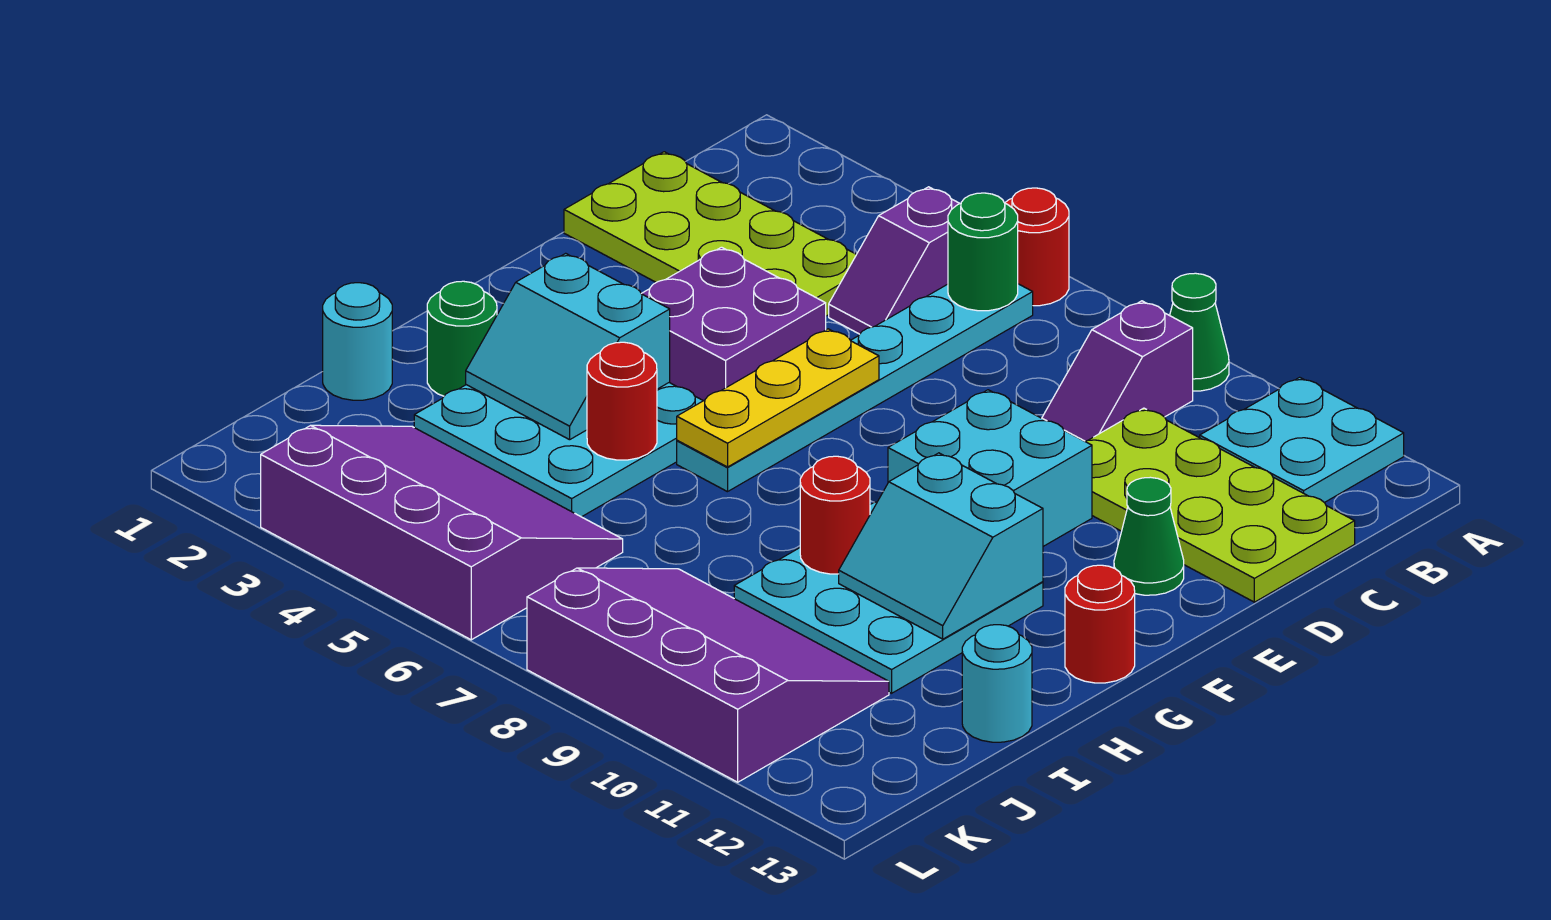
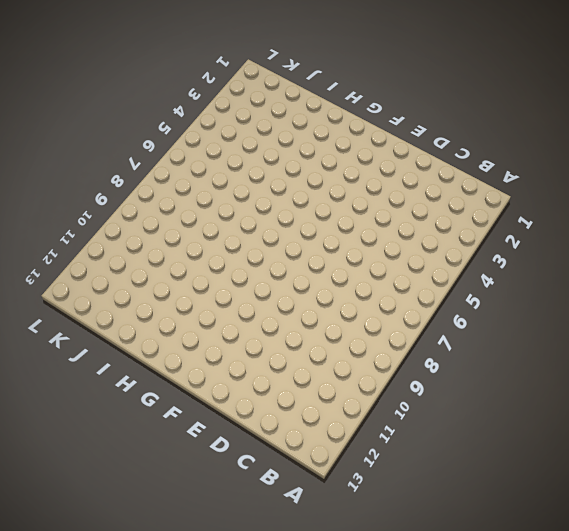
none -> red 1x1 round brick [1005,188,1069,306]
none -> green 1x1 cone [1170,273,1229,391]
none -> cyan 2x2 plate [1200,377,1404,503]

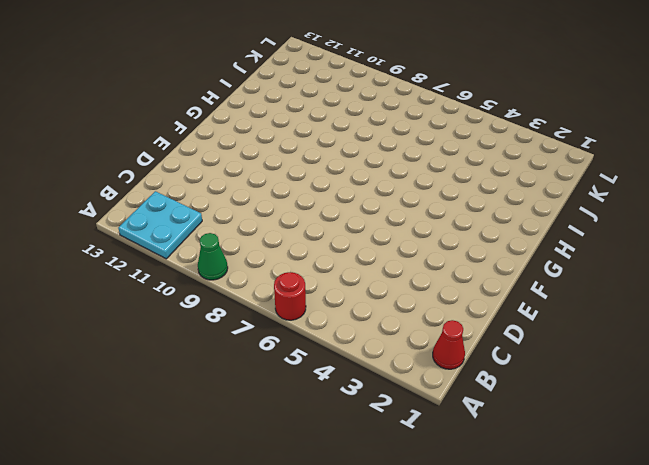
red 1x1 cone [433,320,465,369] -> none
none -> purple 1x2 slope [829,187,960,334]
none -> cyan 1x6 plate [677,284,1033,492]
none -> purple 1x2 slope [1042,301,1193,441]

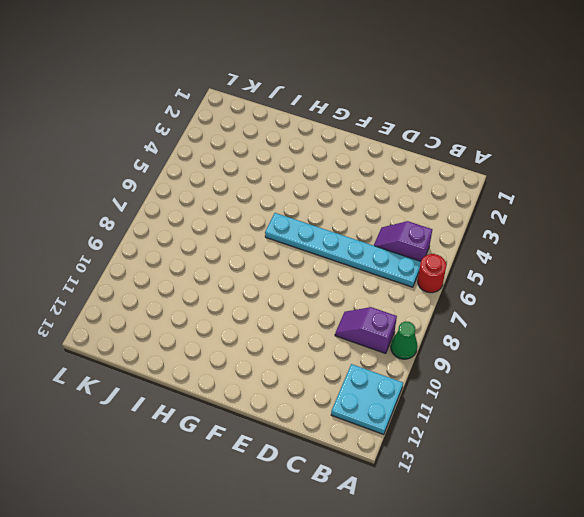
none -> lime 2x4 plate [564,152,856,316]
none -> lime 2x4 plate [1085,408,1355,602]
none -> purple 2x2 brick [641,247,826,401]

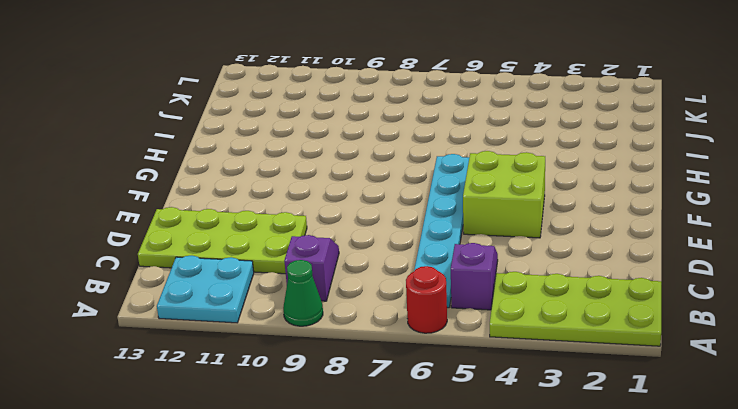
lime 2x4 plate [490,272,661,346] -> lime 2x4 plate moved to [564,152,856,316]
lime 2x2 brick [463,151,545,238] -> purple 2x2 brick [641,247,826,401]
none -> cyan 2x2 brick [888,390,1092,546]
none -> green 1x1 cone [1114,477,1184,595]
none -> cyan 3x3 plate [414,383,703,517]

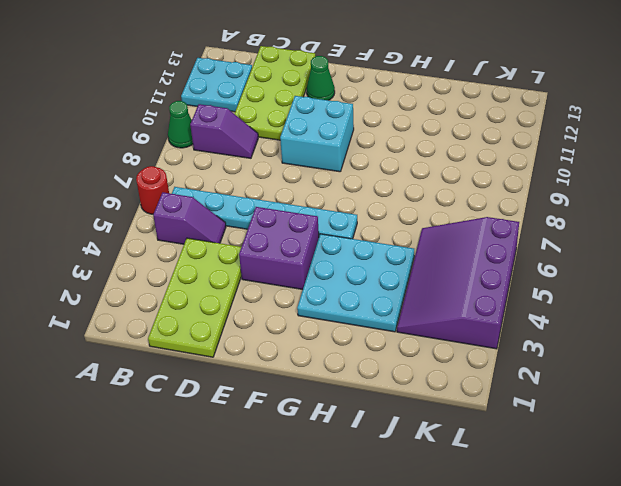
none -> cyan 3x3 plate [734,502,1043,693]
none -> red 1x1 round brick [1065,565,1135,683]
none -> green 1x1 round brick [427,281,497,396]

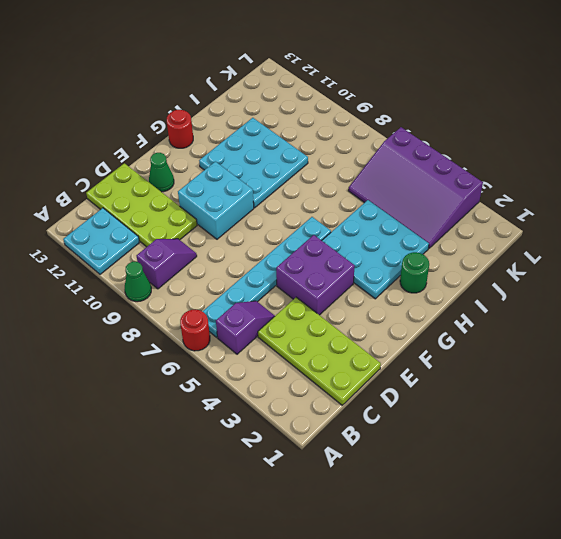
none -> cyan 1x1 round brick [323,283,392,400]
none -> cyan 1x1 round brick [962,625,1032,742]
none -> purple 3x4 slope [527,568,889,782]

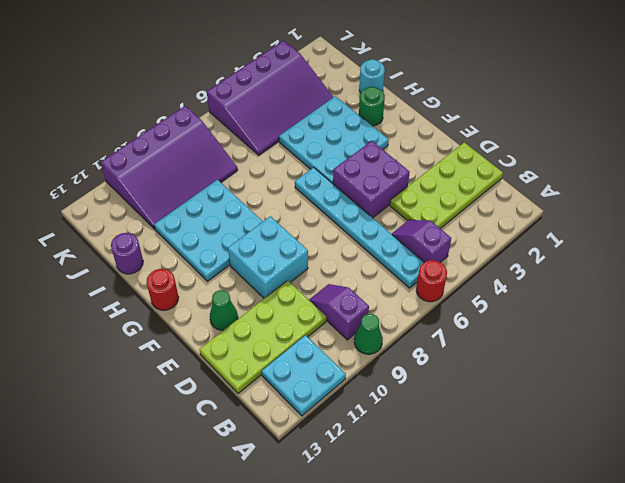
purple 1x1 round brick [111,233,143,274] -> cyan 1x1 round brick [962,625,1032,742]
none -> green 1x1 round brick [948,193,1018,311]
none -> yellow 1x3 plate [677,329,879,467]
none -> cyan 2x2 slope [466,253,670,440]

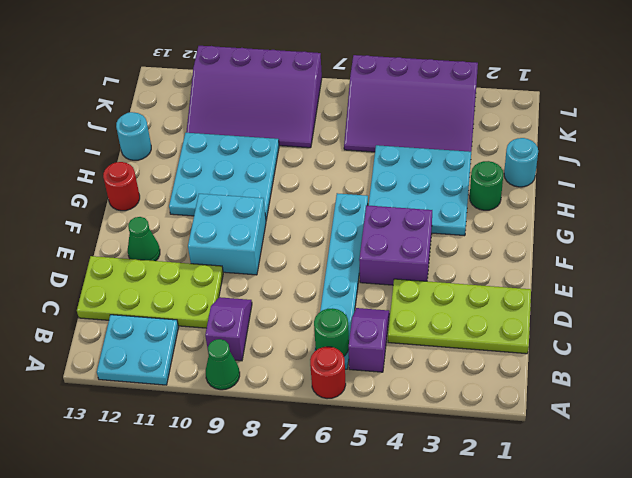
none -> yellow 1x3 plate [677,329,879,467]
none -> cyan 2x2 slope [466,253,670,440]
none -> cyan 2x2 slope [839,453,1043,639]

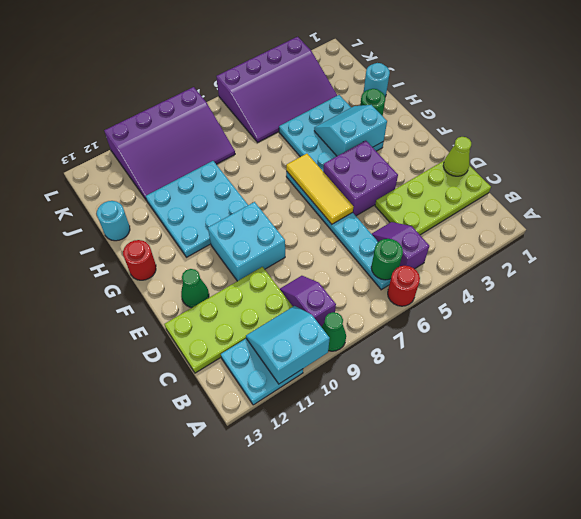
cyan 2x2 slope [246,306,330,384] -> cyan 2x2 slope moved to [839,453,1043,639]
lime 1x1 cone [443,137,471,176] -> none
yellow 1x3 tile [286,154,353,224] -> yellow 1x3 plate [677,329,879,467]
none -> red 1x1 round brick [587,342,657,460]
none -> red 1x1 round brick [800,456,870,574]

